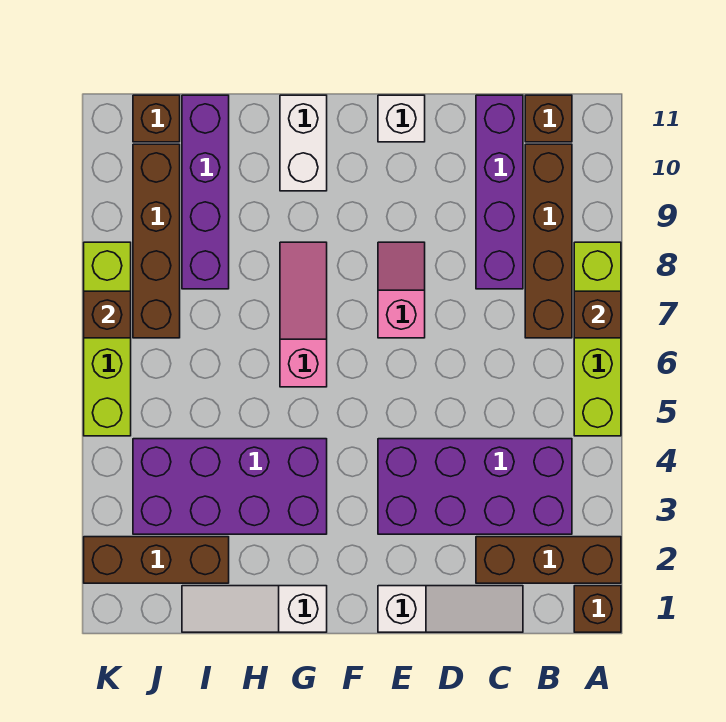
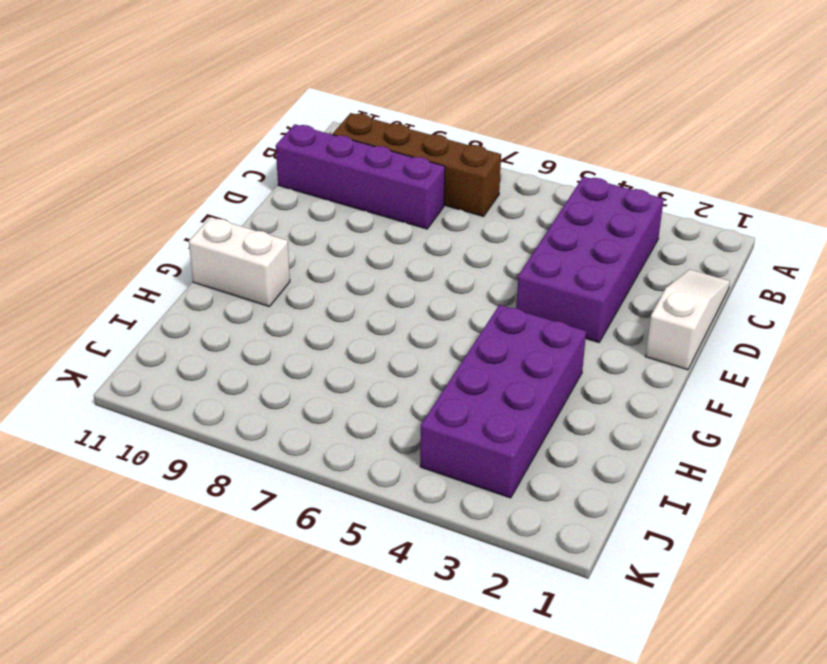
none -> brown 1x1 brick [574,586,621,632]
none -> brown 1x3 brick [476,537,621,583]
none -> lime 1x4 brick [574,242,621,436]

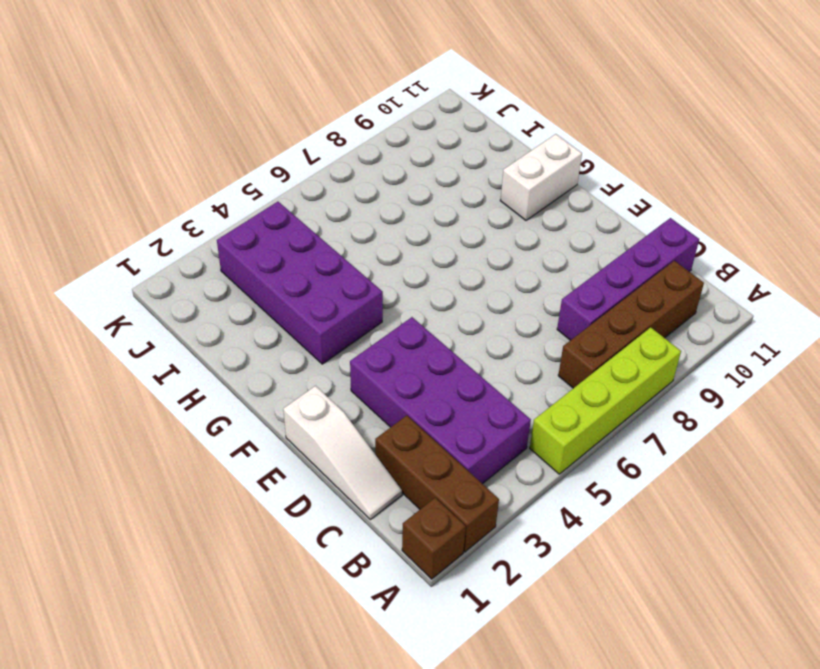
none -> brown 1x1 brick [525,95,572,142]
none -> pink 1x2 slope [378,242,425,338]
none -> white 1x1 brick [378,95,425,142]

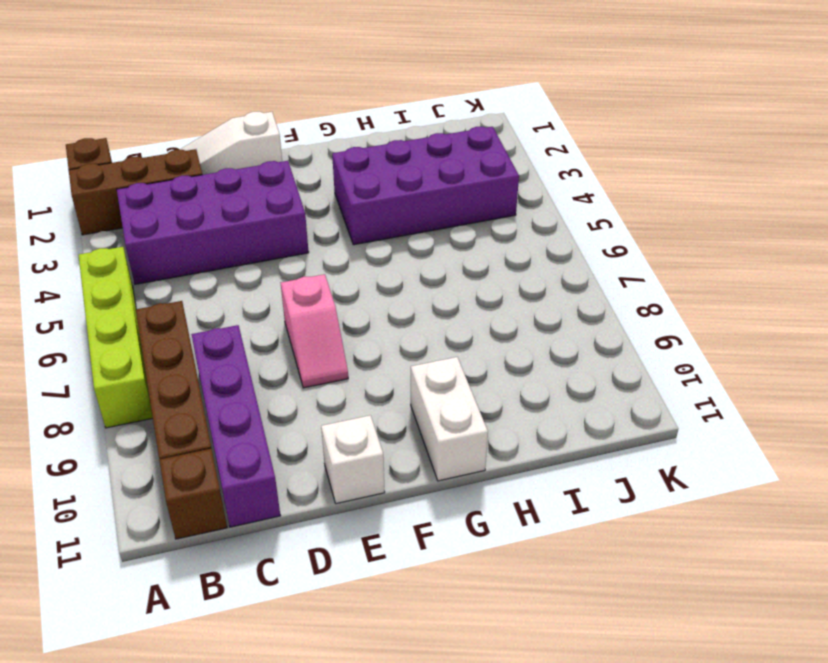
none -> white 1x3 slope [182,586,327,632]
none -> pink 1x3 slope [280,242,327,387]
none -> brown 1x3 brick [84,537,229,583]

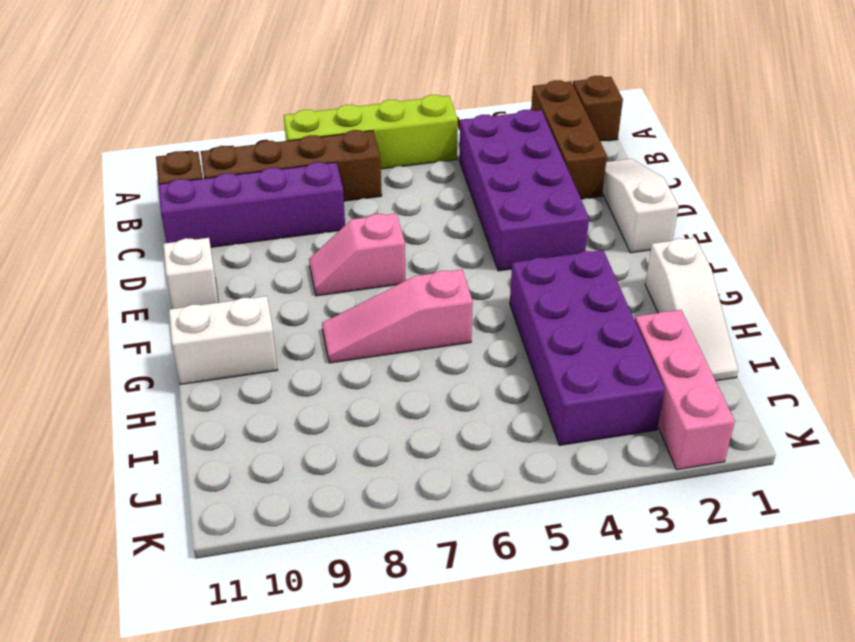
pink 1x3 brick [635,310,735,470] -> brown 1x3 brick [84,537,229,583]
none -> purple 1x4 brick [182,95,229,289]
none -> brown 1x4 brick [133,144,180,338]
none -> brown 1x1 brick [133,95,180,142]

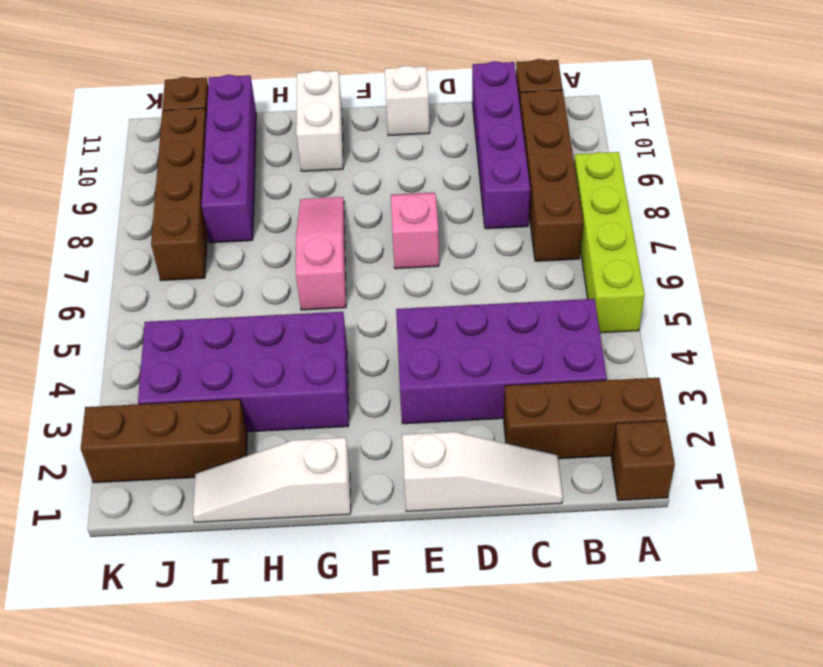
none -> lime 1x4 brick [84,242,131,436]
none -> brown 1x1 brick [574,291,621,338]
none -> brown 1x1 brick [84,291,131,338]

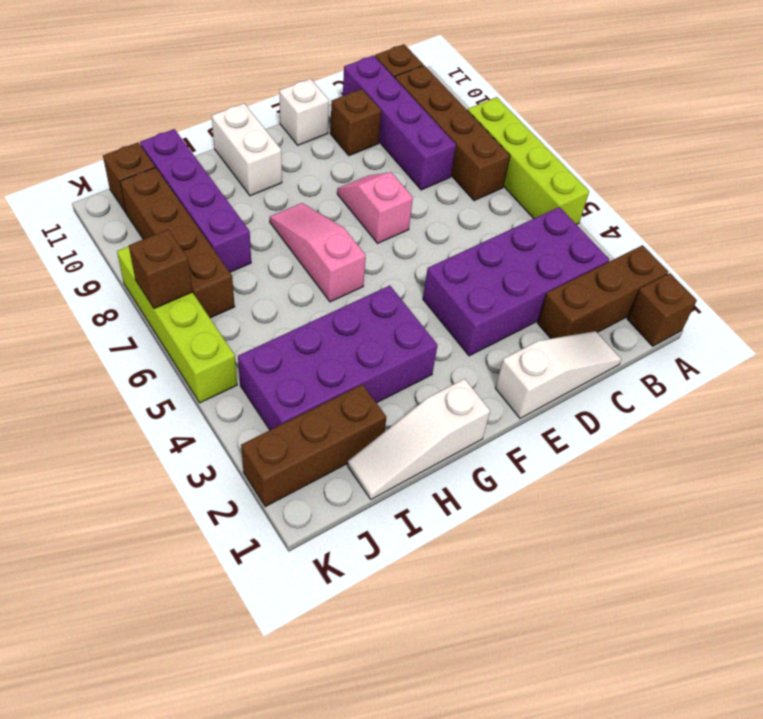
brown 1x1 brick [330,89,381,156] -> brown 1x1 brick moved to [574,291,621,338]

